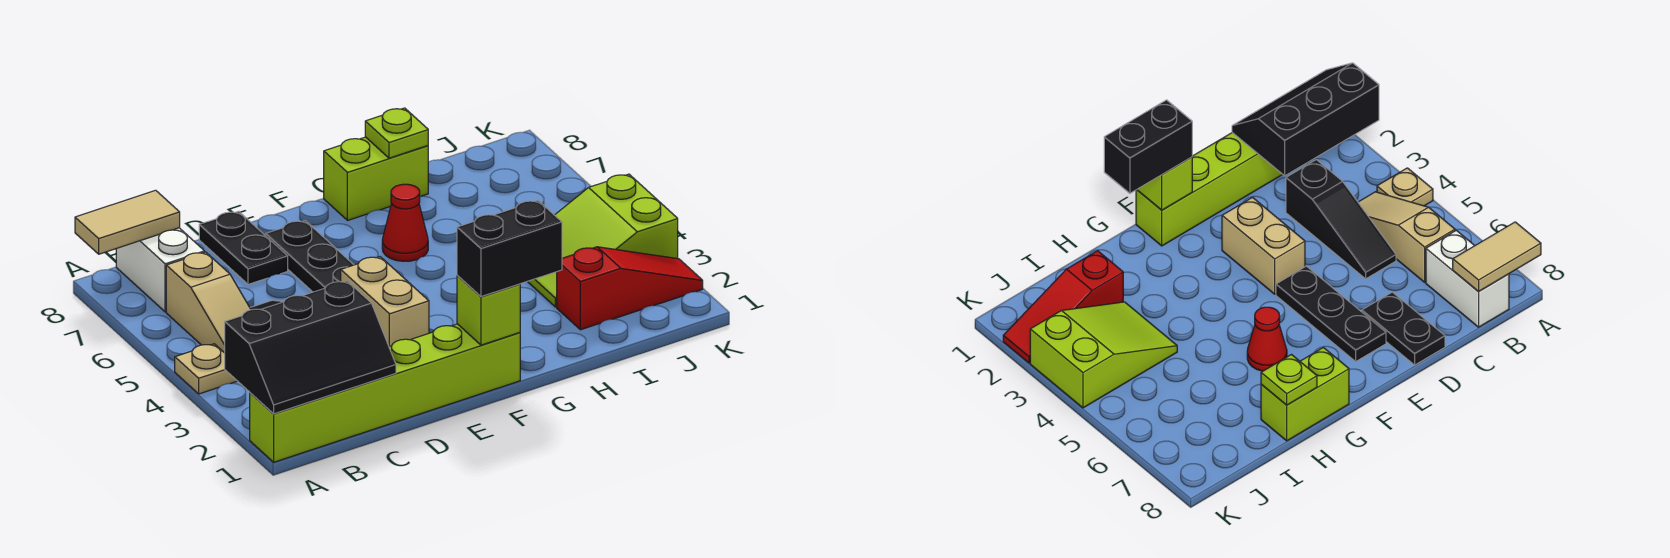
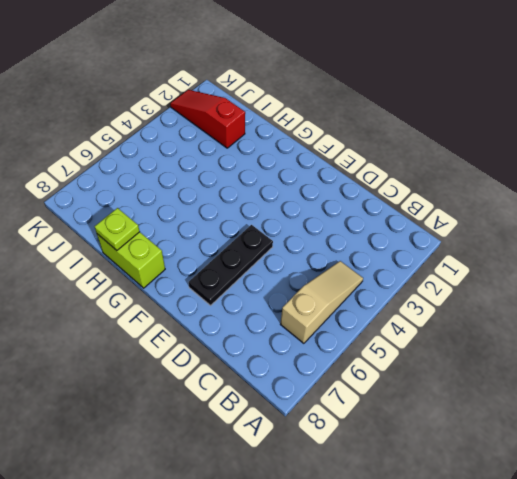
none -> lime 1x6 brick [250,324,520,462]
none -> tan 1x1 plate [175,344,237,394]
none -> white 1x2 brick [116,228,205,312]

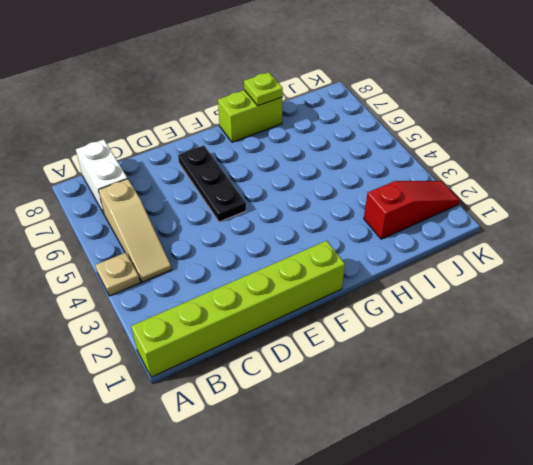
none -> black 1x3 slope [1286,160,1396,279]
none -> black 1x2 plate [199,211,288,284]
none -> tan 1x2 brick [341,257,429,346]

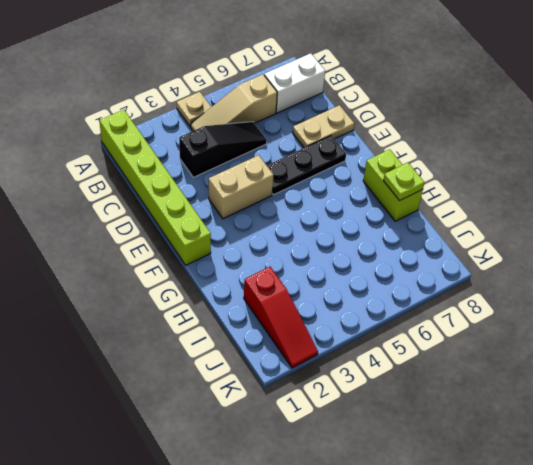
tan 1x2 plate [293,105,354,148] -> black 1x2 plate [199,211,288,284]
none -> red 1x1 cone [382,184,428,261]
none -> lime 2x3 slope [527,174,678,307]
none -> black 2x3 slope [225,281,396,414]

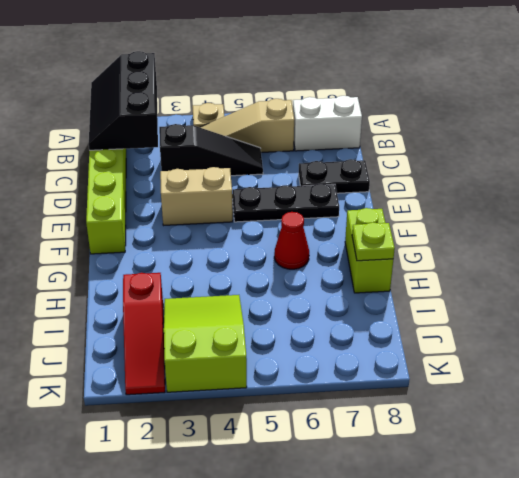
none -> tan 1x2 tile [75,190,180,254]
none -> lime 1x1 brick [457,275,520,345]
none -> black 1x2 brick [457,200,562,297]

